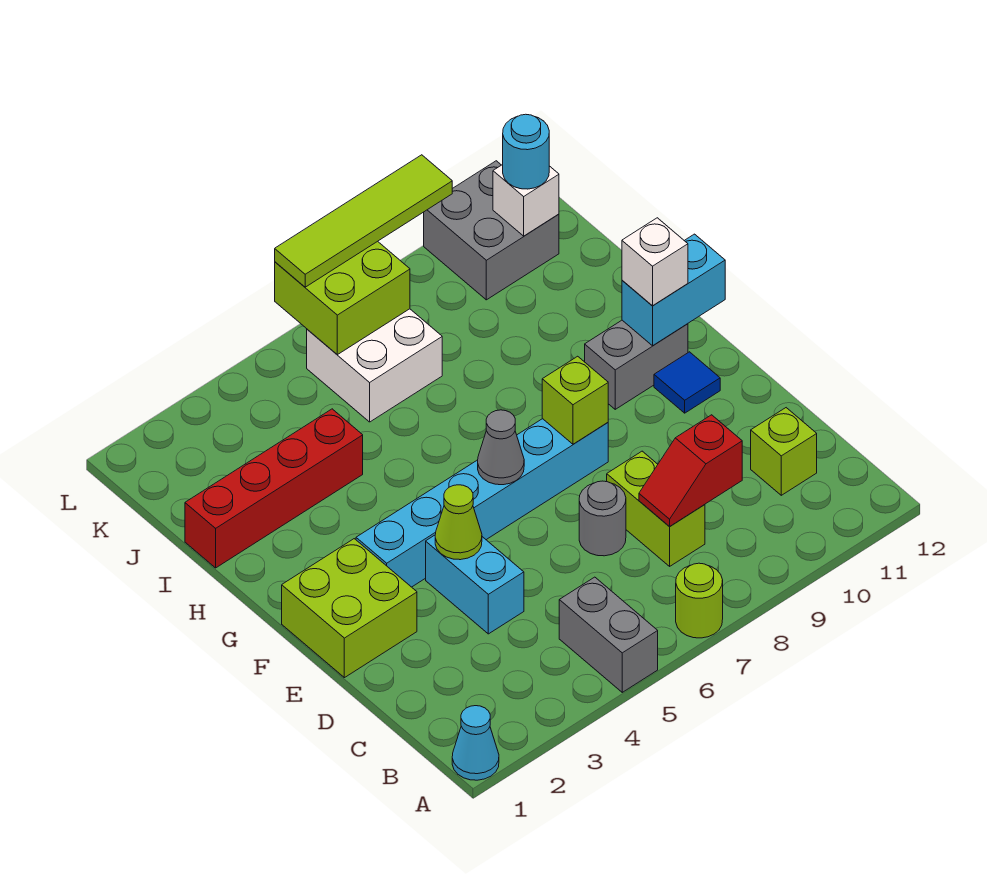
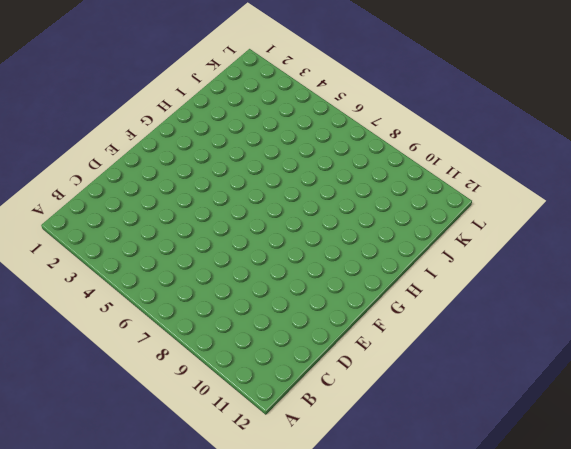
none -> cyan 1x1 cone [452,706,499,780]
none -> grey 1x2 brick [559,577,658,692]
none -> lime 1x1 round brick [676,563,723,638]

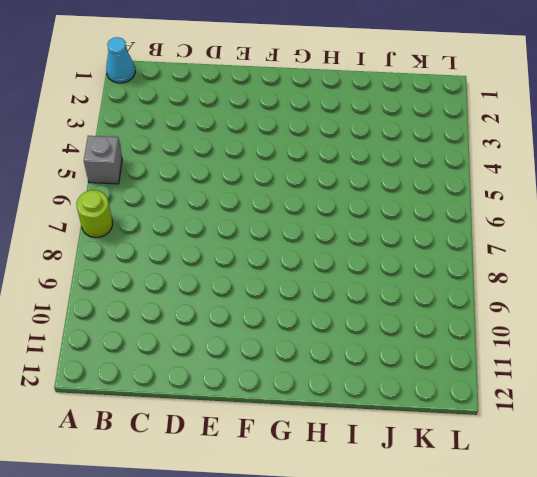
grey 1x1 brick [84,136,122,184] -> grey 1x2 brick [559,577,658,692]
none -> lime 1x2 brick [607,451,705,566]
none -> lime 1x1 brick [751,408,817,495]
none -> cyan 1x2 brick [426,535,524,634]

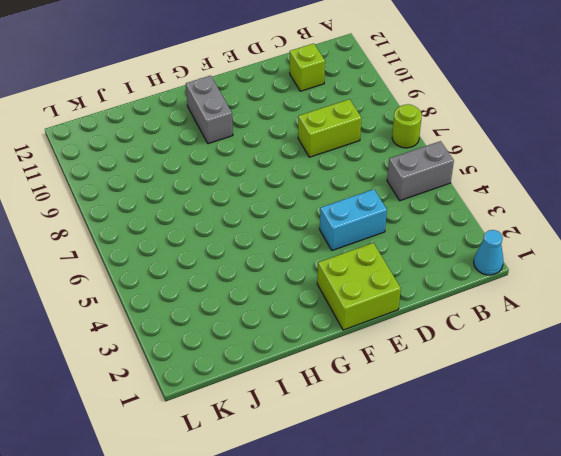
none -> grey 1x1 round brick [579,481,626,556]
none -> cyan 1x6 brick [356,419,608,587]
none -> blue 1x1 tile [654,352,720,413]

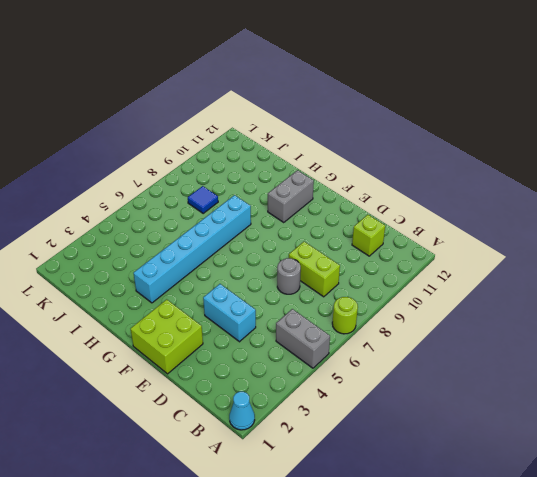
cyan 1x6 brick [134,195,251,303] -> cyan 1x6 brick moved to [356,419,608,587]
blue 1x1 tile [188,186,218,213] -> blue 1x1 tile moved to [654,352,720,413]
none -> red 1x4 brick [185,409,363,568]
none -> white 2x2 brick [307,309,442,422]
none -> grey 2x2 brick [424,161,559,300]

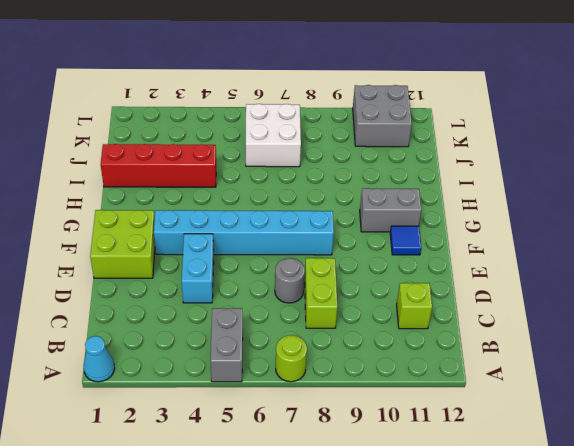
none -> red 1x2 slope [639,415,742,527]
none -> lime 1x1 cone [435,485,482,560]
none -> grey 1x1 cone [478,410,524,485]

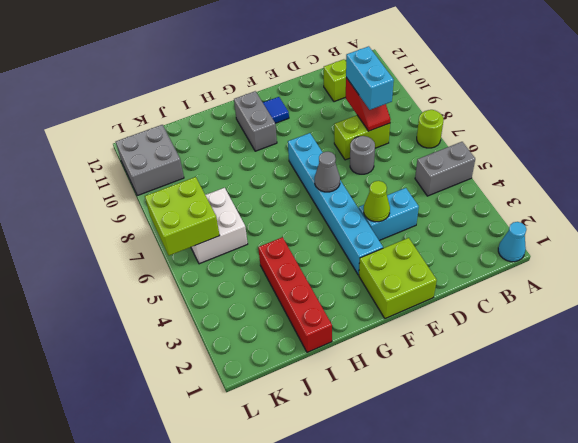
cyan 1x2 brick [346,46,394,110] -> cyan 1x2 brick moved to [622,234,725,346]
none -> lime 1x1 brick [542,356,608,444]
none -> white 1x1 brick [493,165,559,236]
none -> white 1x1 brick [622,218,688,306]

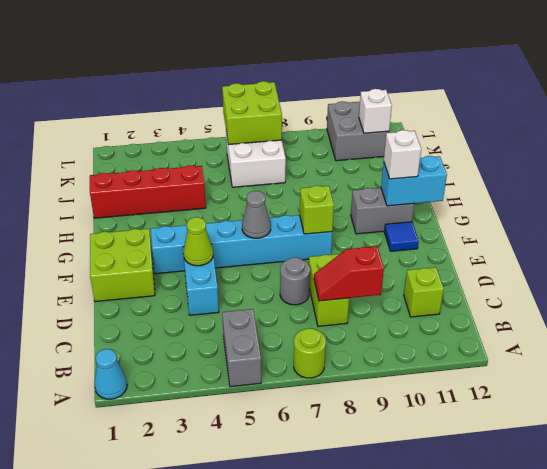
none -> cyan 1x1 round brick [503,114,549,189]
none -> lime 1x4 tile [275,155,452,287]

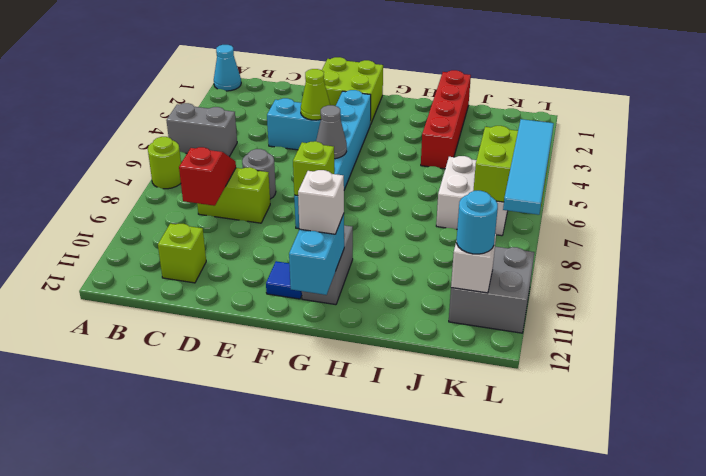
cyan 1x4 tile [503,119,554,215] -> lime 1x4 tile [275,155,452,287]

